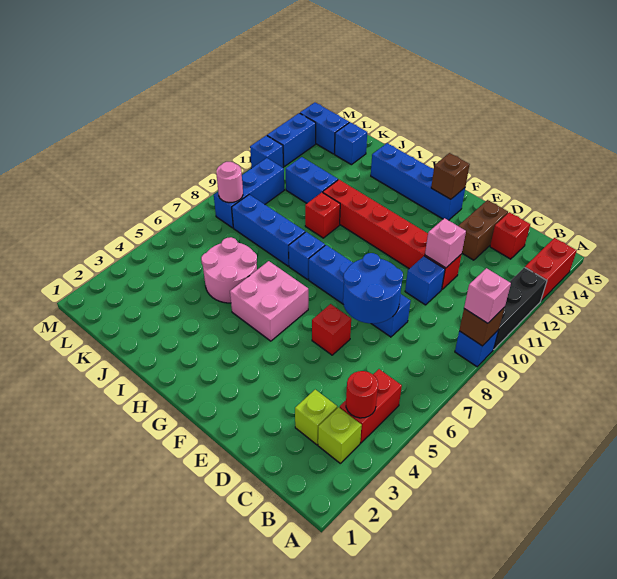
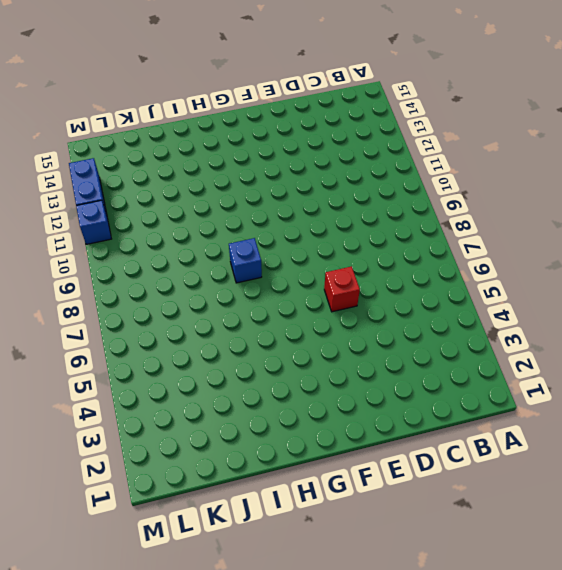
none -> blue 1x1 brick [455,331,498,367]
none -> black 1x3 brick [494,267,547,349]
none -> red 1x2 brick [525,238,577,301]
none -> lime 1x1 brick [318,407,362,463]

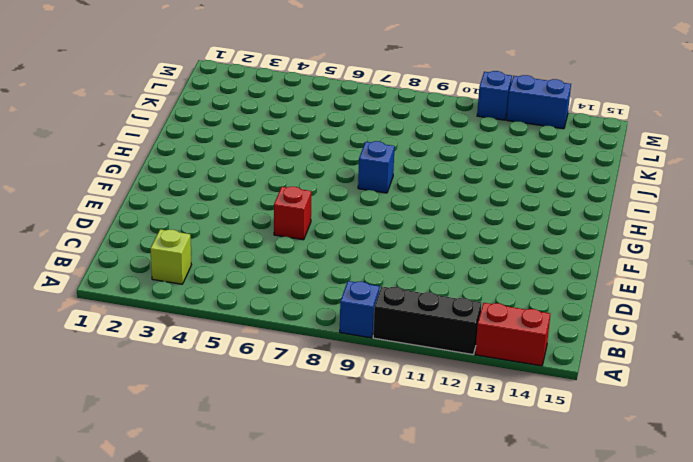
none -> red 1x2 brick [340,369,402,443]
none -> lime 1x1 brick [295,390,337,445]
none -> red 1x1 brick [490,212,530,259]
none -> blue 1x4 brick [309,245,411,337]

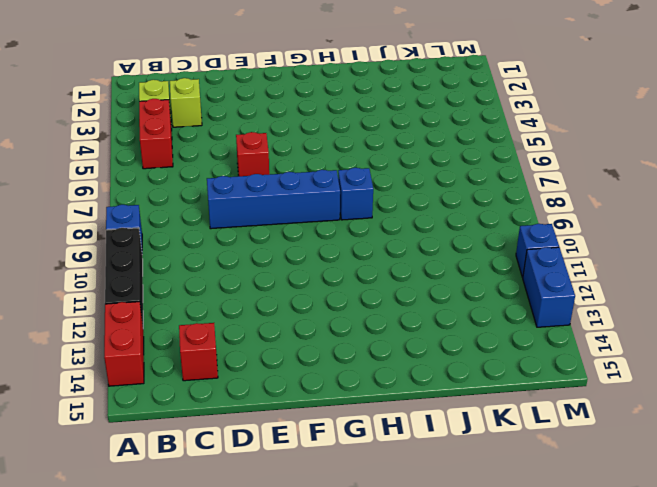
none -> blue 1x1 brick [405,256,445,305]
none -> red 1x6 brick [323,180,462,289]
none -> brown 1x2 brick [459,200,508,260]
none -> blue 1x4 brick [371,143,465,220]

